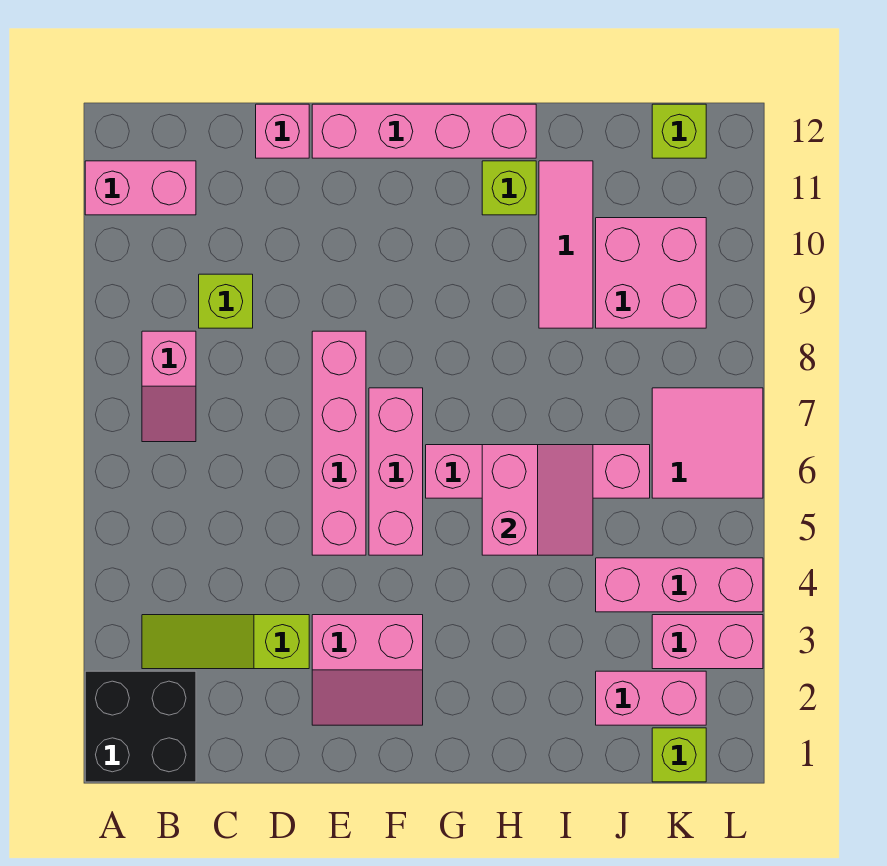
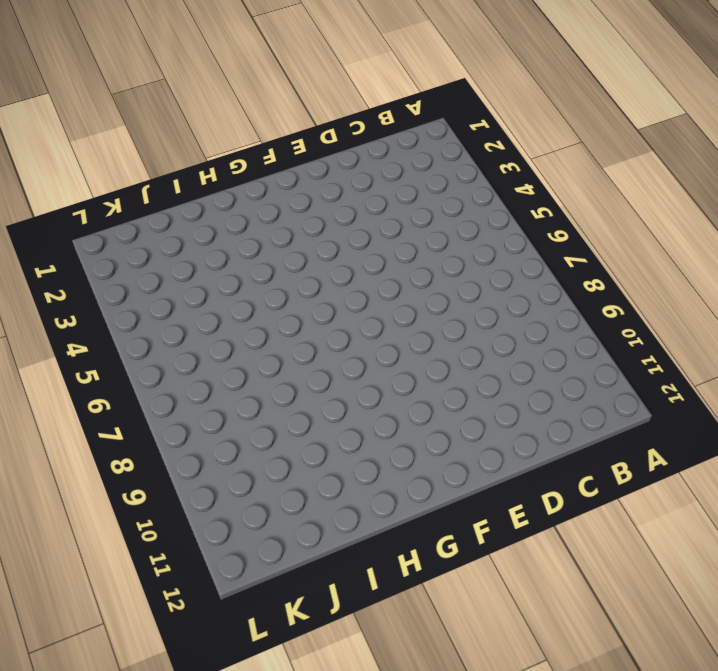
none -> black 2x2 brick [85,671,196,782]
none -> pink 1x2 brick [85,161,196,215]
none -> lime 1x3 slope [142,615,309,669]

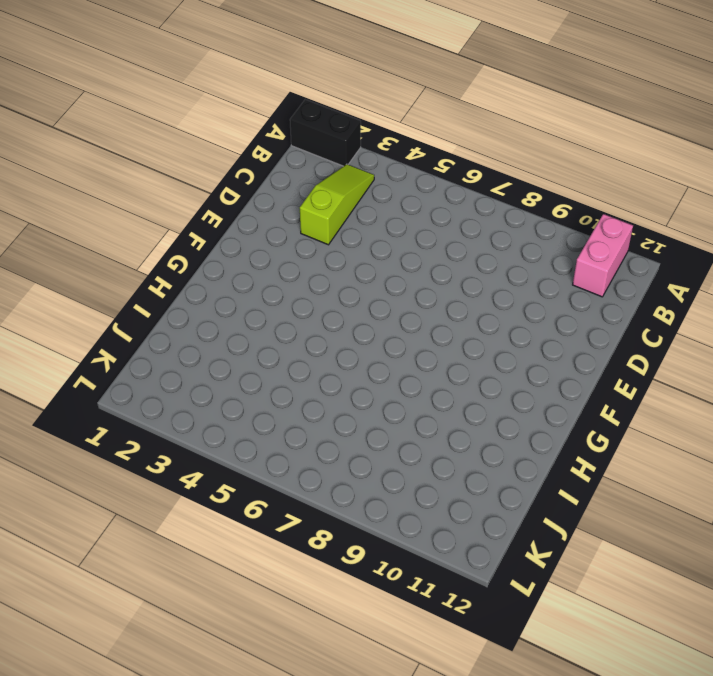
black 1x2 brick [290,100,361,166] -> black 2x2 brick [85,671,196,782]
none -> pink 1x2 slope [142,331,196,442]
none -> lime 1x1 brick [199,274,253,328]
none -> pink 1x1 brick [256,104,309,158]

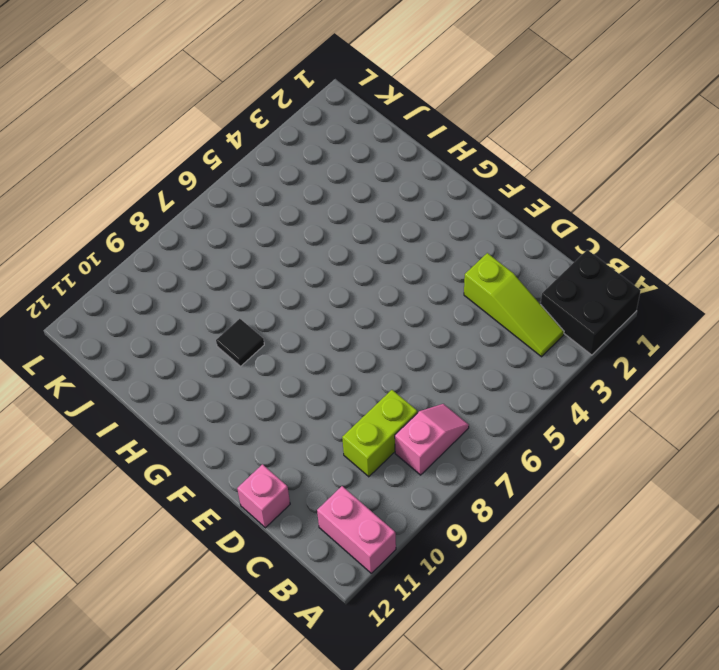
lime 1x2 brick [342,390,418,477] -> lime 1x1 brick [199,274,253,328]
black 1x1 tile [216,319,264,366] -> none
none -> pink 2x2 slope [312,615,423,725]
none -> pink 1x4 brick [312,331,366,555]
none -> pink 1x4 brick [312,104,536,158]

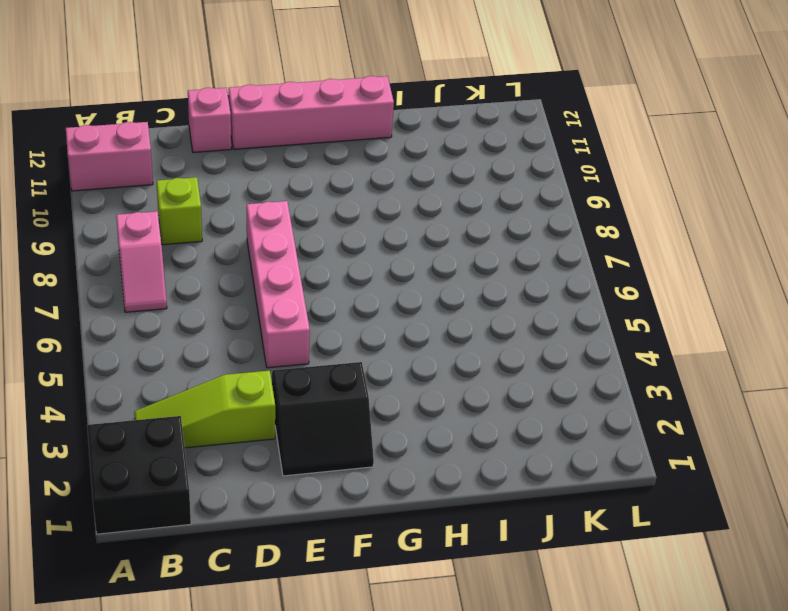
black 2x2 slope [272,362,374,476] -> pink 2x2 slope [312,615,423,725]
none -> pink 1x3 brick [369,388,423,555]
none -> pink 1x4 brick [426,445,650,498]
none -> lime 1x1 brick [482,161,536,215]

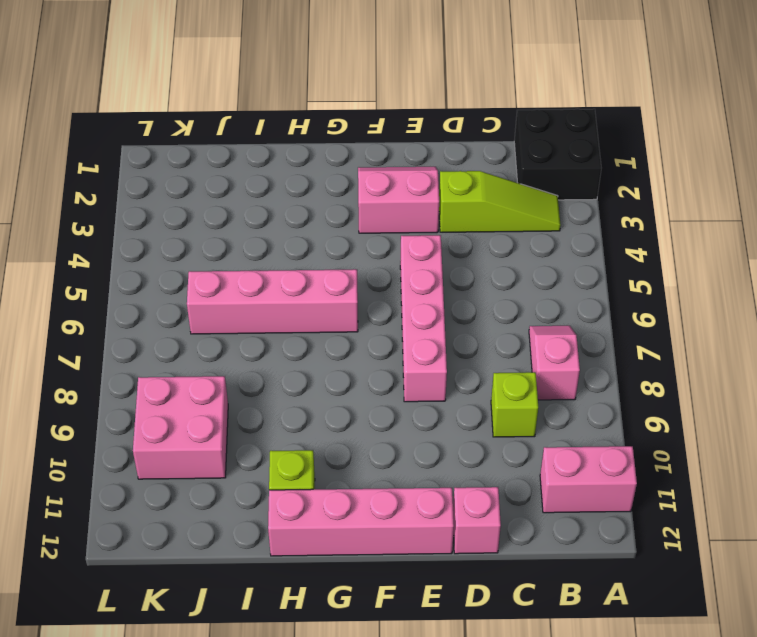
none -> pink 1x3 brick [369,388,423,555]
none -> pink 1x3 tile [539,161,593,328]
none -> pink 1x2 brick [596,671,706,725]

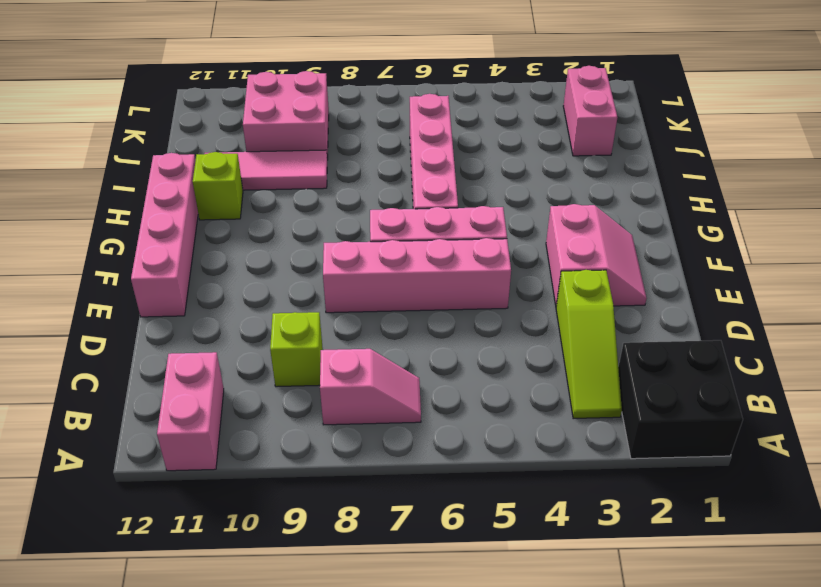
none -> pink 1x1 brick [256,104,309,158]
none -> pink 1x3 brick [596,558,763,612]
none -> lime 1x1 brick [652,728,706,782]

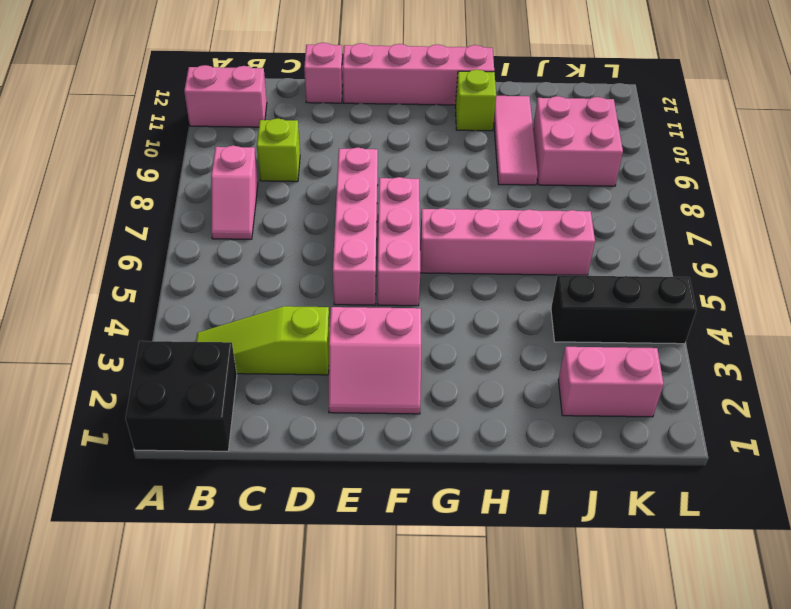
black 1x3 brick [551,275,696,344] -> pink 1x3 brick [596,558,763,612]
none -> lime 1x1 brick [652,728,706,782]
none -> pink 1x2 brick [652,615,763,669]
none -> pink 2x2 tile [652,388,763,498]

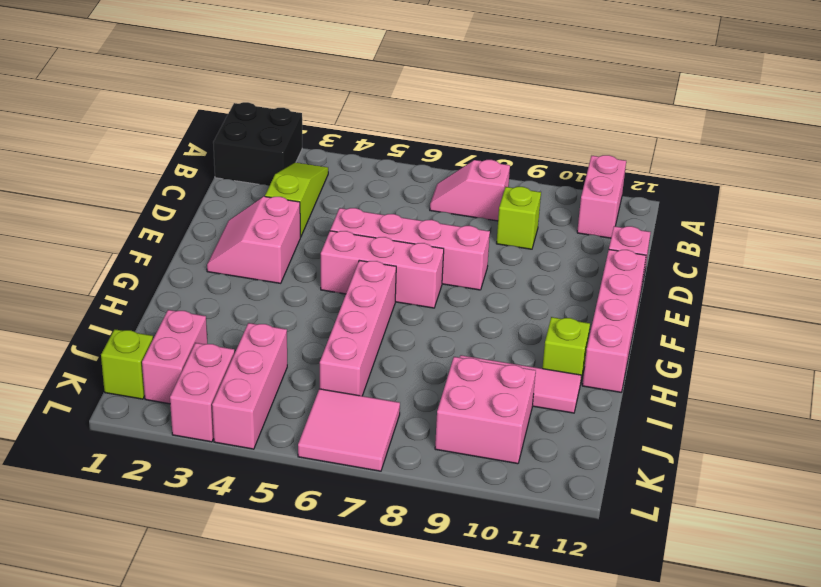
none -> lime 1x1 brick [652,104,706,158]
none -> pink 2x2 slope [482,445,593,555]

